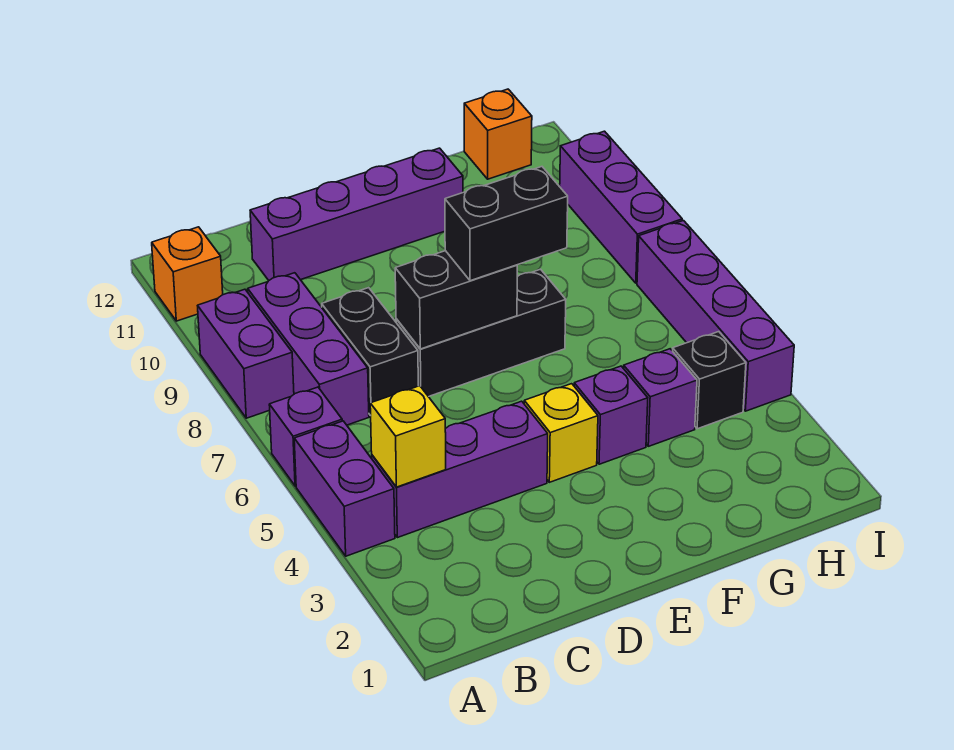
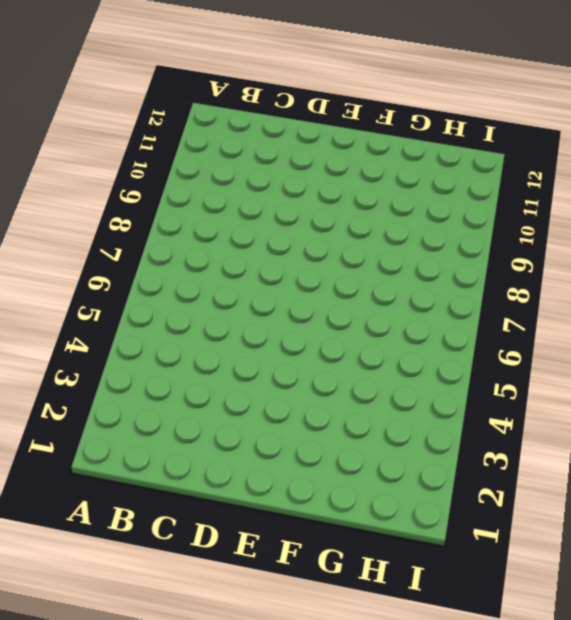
none -> purple 1x2 brick [294,421,395,556]
none -> purple 1x1 brick [269,387,342,486]
none -> purple 1x2 brick [198,289,294,418]

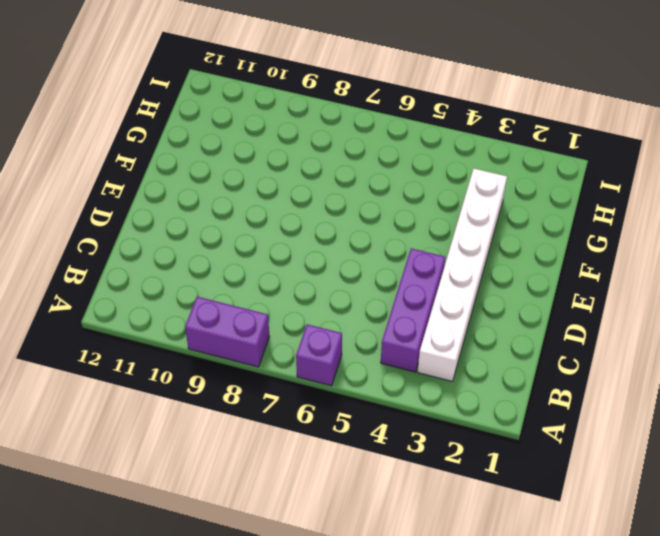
white 1x6 brick [417,169,507,381] -> none
none -> purple 1x2 brick [294,421,395,556]
none -> orange 1x1 brick [152,227,223,321]
none -> purple 1x3 brick [248,273,369,425]

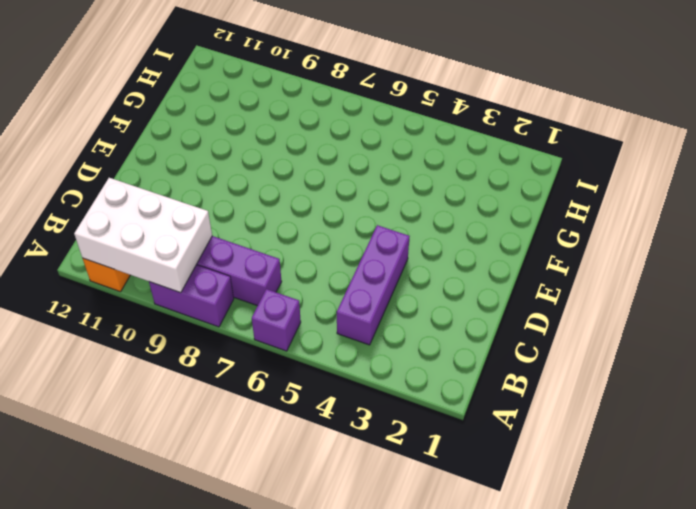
white 2x3 brick [74,178,212,293] -> none
none -> purple 1x2 brick [294,421,395,556]
none -> black 1x2 brick [322,288,418,416]
none -> purple 1x4 brick [250,148,463,280]

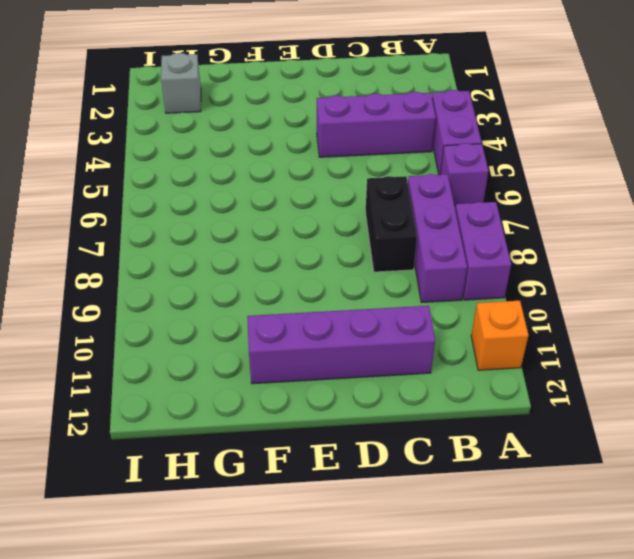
grey 1x1 brick [161,53,201,113] -> none
none -> black 1x3 brick [396,269,566,397]
none -> yellow 1x1 brick [524,384,598,482]
none -> purple 1x1 brick [574,366,648,464]

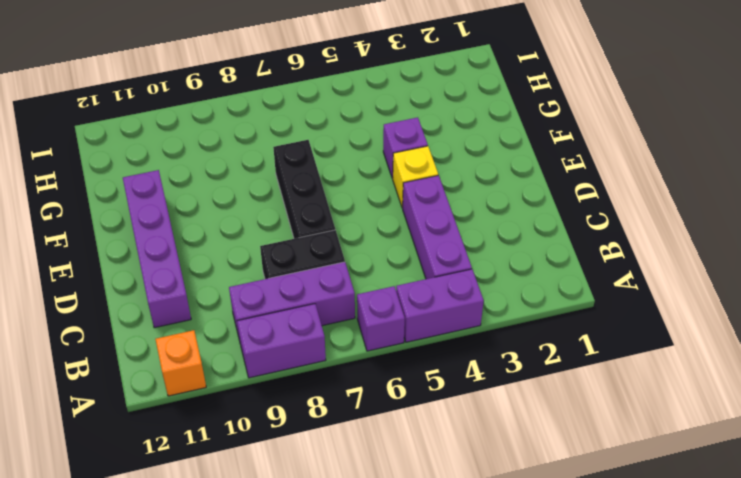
none -> purple 1x1 brick [624,349,697,446]
none -> black 1x1 brick [673,332,746,429]
none -> orange 1x1 brick [464,89,532,179]

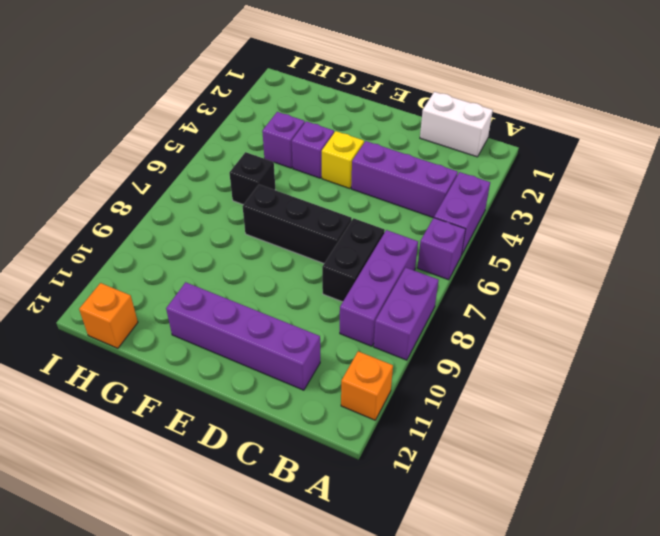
white 1x2 brick [420,92,493,157] -> none
black 1x1 brick [229,152,275,205] -> black 1x1 brick moved to [673,332,746,429]
none -> purple 1x4 brick [637,221,794,411]
none -> purple 1x3 brick [560,131,682,283]
none -> yellow 1x1 brick [370,386,446,487]

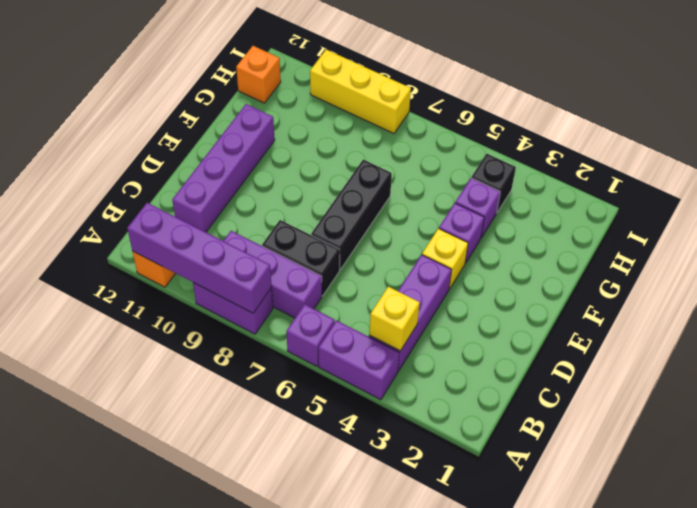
purple 1x4 brick [127,203,272,313] -> purple 1x4 brick moved to [637,221,794,411]
yellow 1x3 brick [310,50,411,134] -> purple 1x3 brick [560,131,682,283]
none -> black 1x2 brick [395,251,517,349]
none -> black 1x2 brick [445,167,568,281]

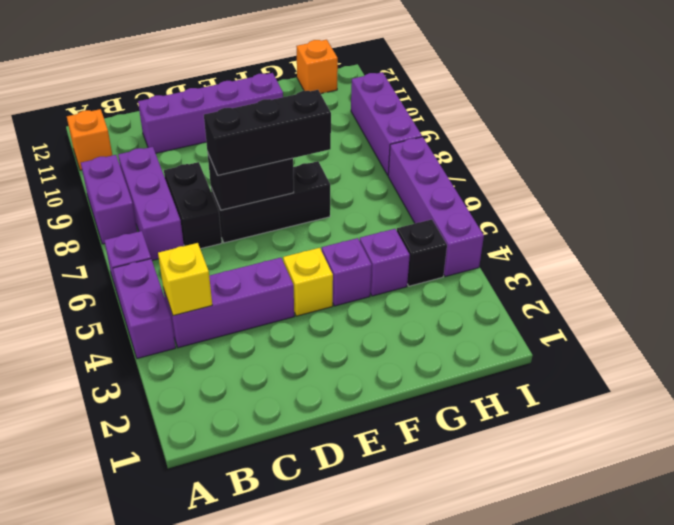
black 1x3 brick [204,90,331,175] -> black 1x2 brick [445,167,568,281]

